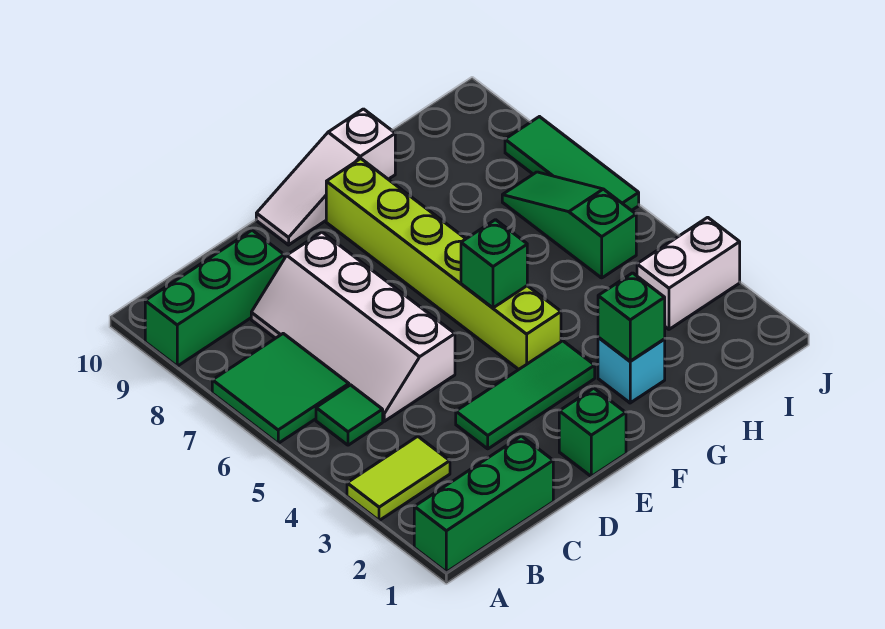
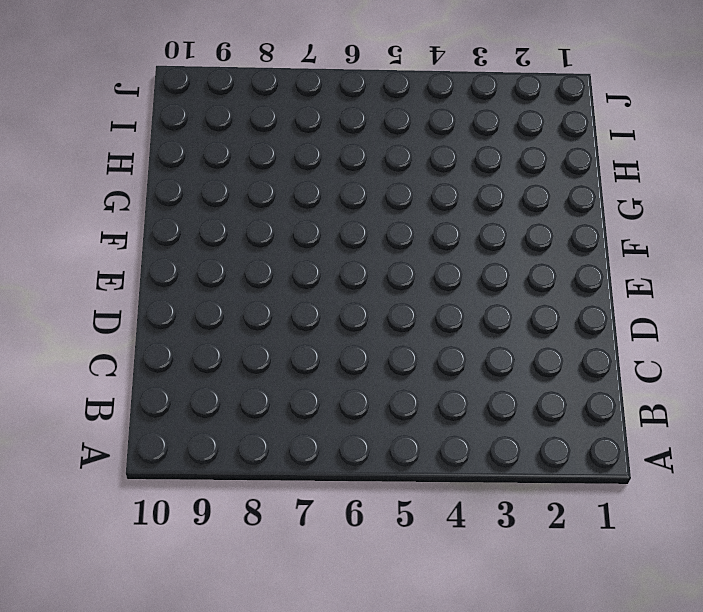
none -> green 1x3 brick [414,436,553,572]
none -> lime 1x2 tile [347,436,450,521]
none -> green 2x2 tile [212,334,349,443]

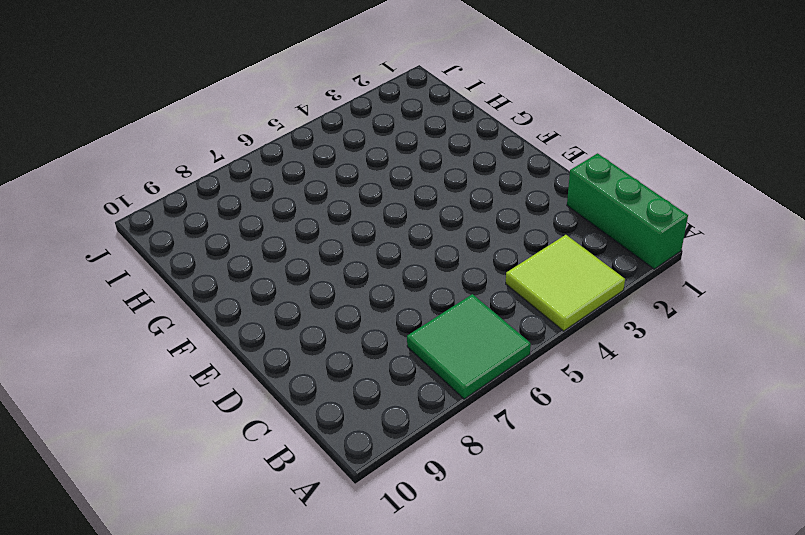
lime 2x2 tile [506,235,625,331] -> lime 1x2 tile [347,436,450,521]
none -> green 1x3 brick [145,230,284,366]
none -> green 1x1 tile [316,385,383,445]
none -> white 2x4 slope [251,232,455,421]

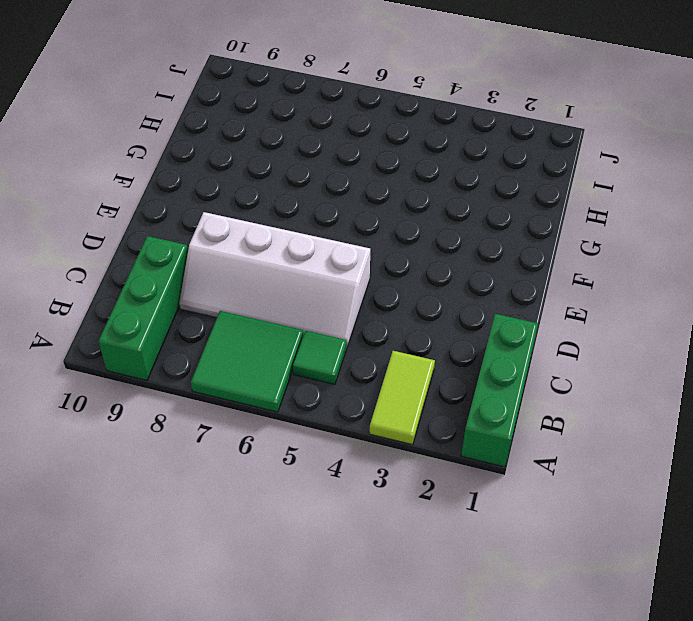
none -> green 1x3 tile [456,341,595,449]
none -> green 1x1 brick [559,388,626,476]
none -> white 1x3 slope [256,109,395,245]

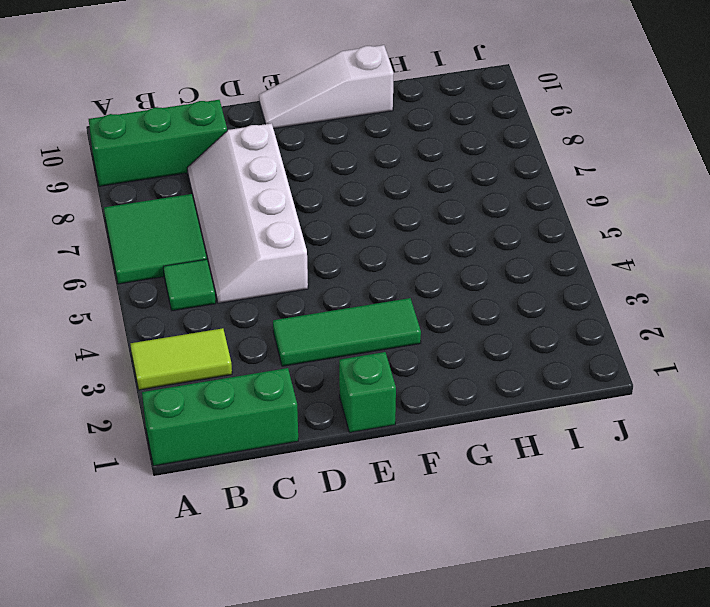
none -> lime 1x6 brick [326,159,561,370]
none -> cyan 1x1 brick [598,337,665,403]
none -> white 1x2 brick [637,217,740,329]

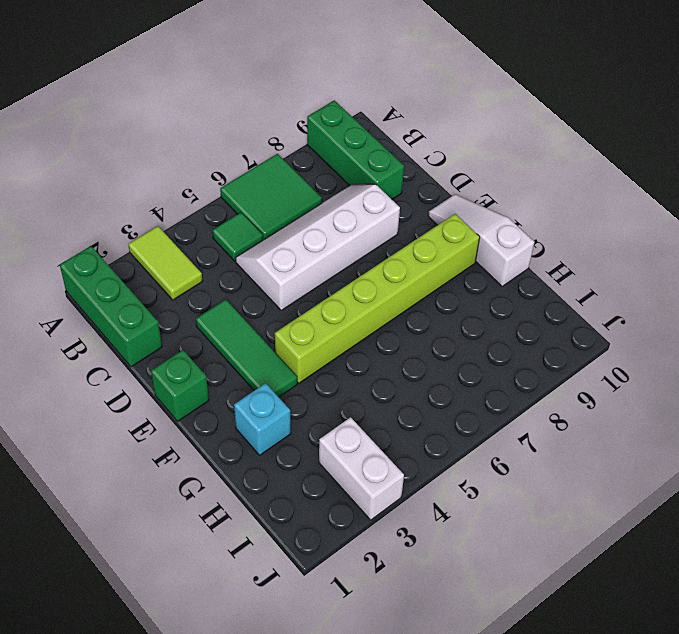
none -> green 1x3 slope [502,172,636,278]
none -> green 1x3 tile [505,117,639,211]
none -> green 1x1 brick [461,220,527,308]

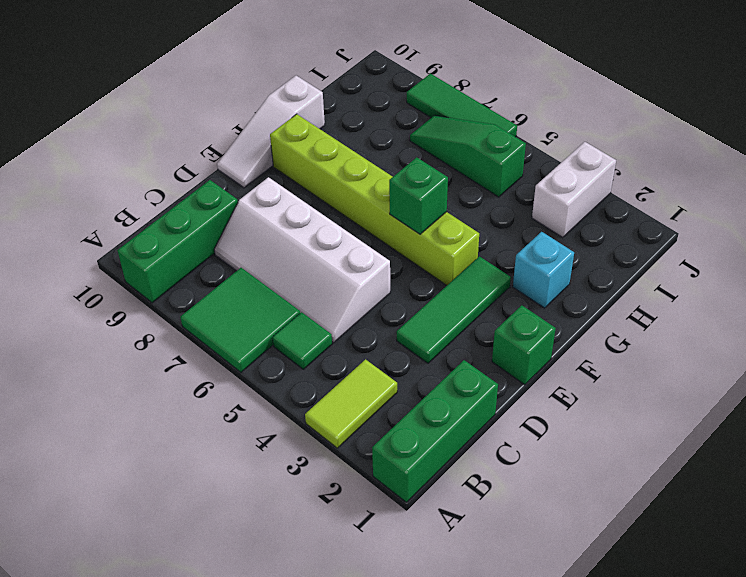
none -> green 1x1 brick [598,273,665,361]

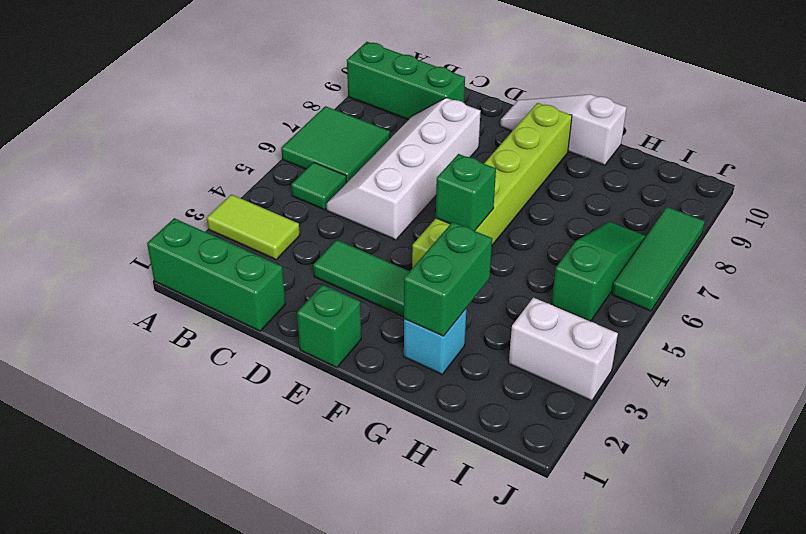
green 1x2 brick [404,222,492,336] -> green 1x1 brick [598,273,665,361]

